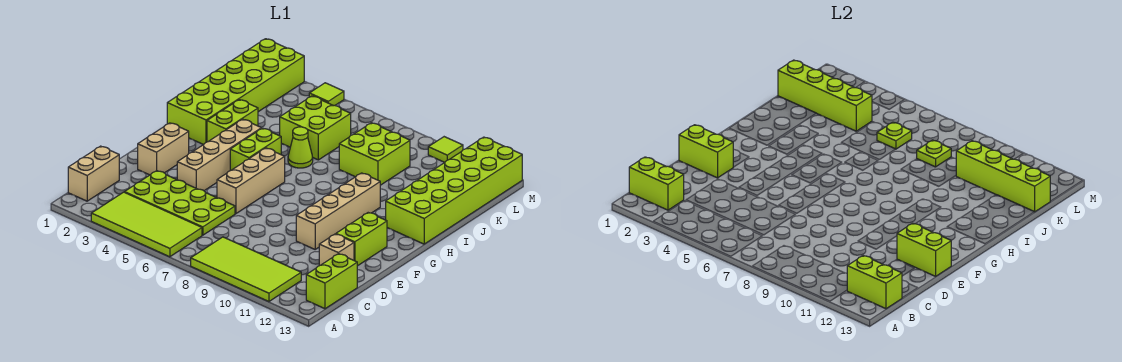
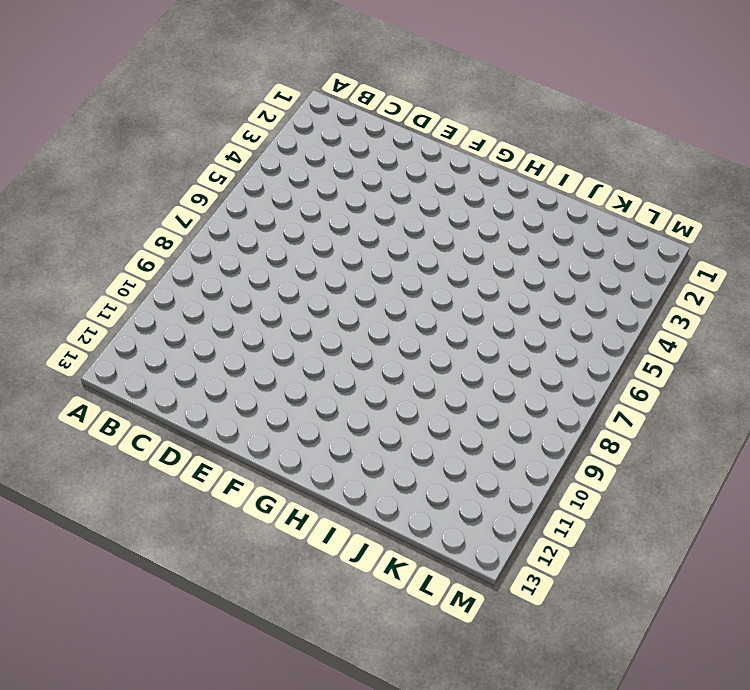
none -> lime 2x4 tile [91,192,202,257]
none -> lime 2x4 tile [191,237,301,302]
none -> tan 1x2 brick [68,146,119,201]

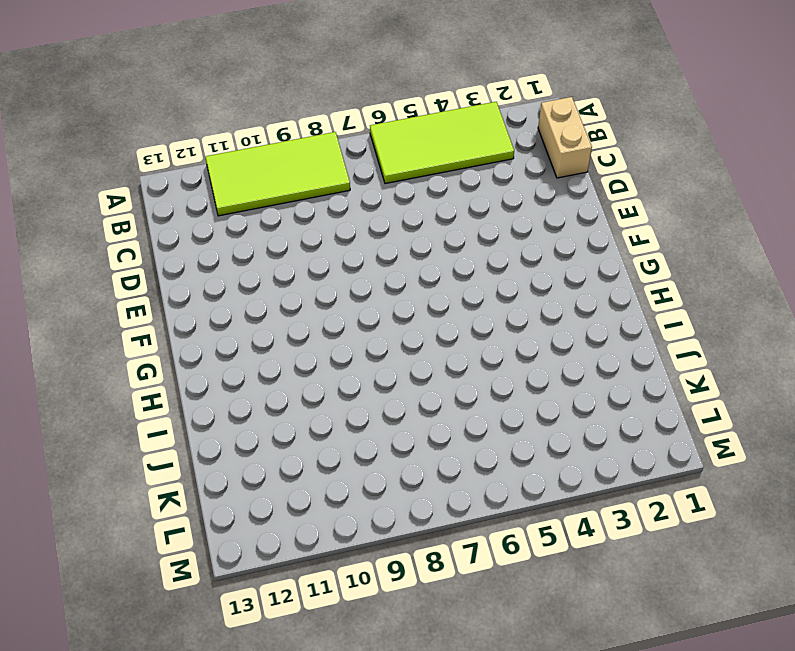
none -> lime 1x2 brick [306,254,357,309]
none -> lime 2x4 plate [125,171,235,235]
none -> tan 1x1 brick [319,234,354,266]

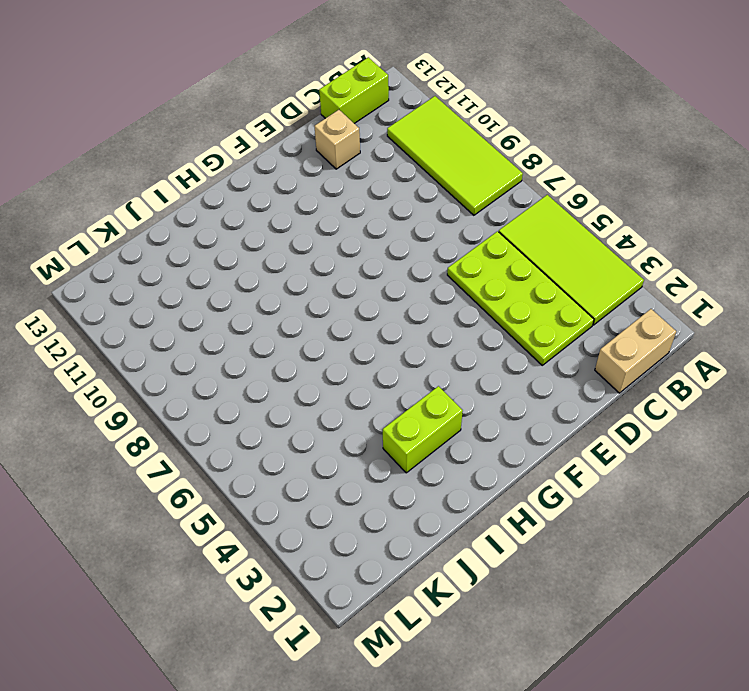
none -> tan 1x2 brick [138,123,189,175]
none -> tan 1x4 brick [177,119,261,191]
none -> tan 1x3 brick [217,148,285,214]

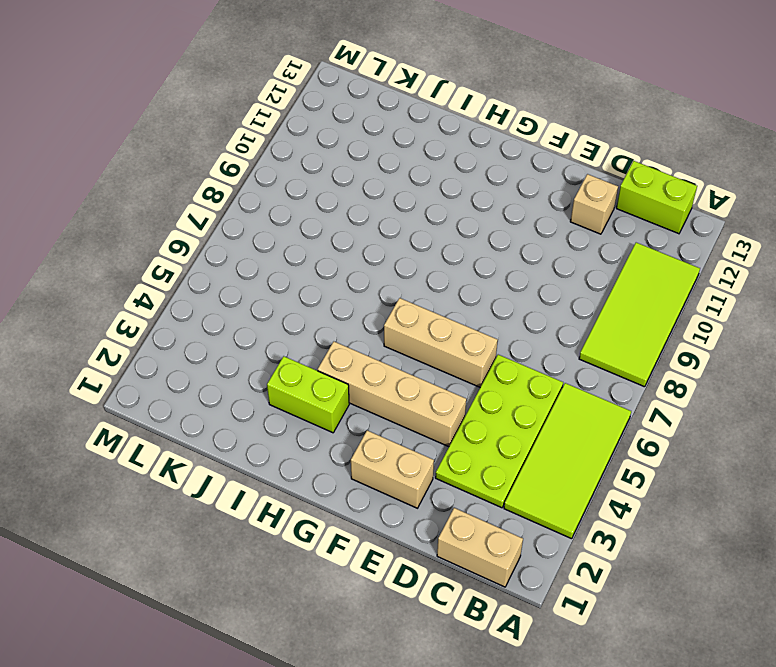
none -> tan 1x4 brick [296,173,380,249]
none -> lime 1x2 brick [336,213,387,266]
none -> lime 1x2 brick [230,128,281,171]

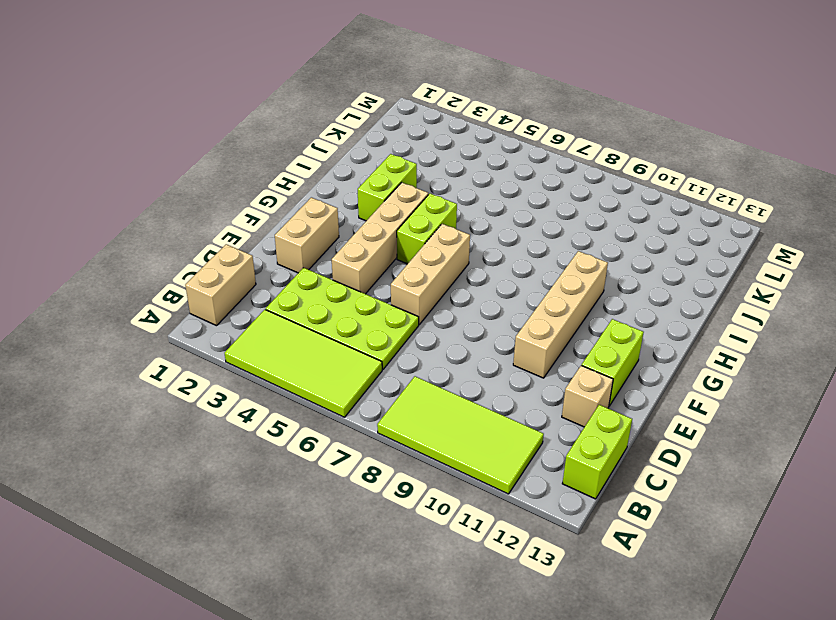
none -> lime 2x6 brick [167,39,304,145]
none -> lime 2x6 brick [386,137,522,244]
none -> lime 1x1 cone [288,127,313,168]

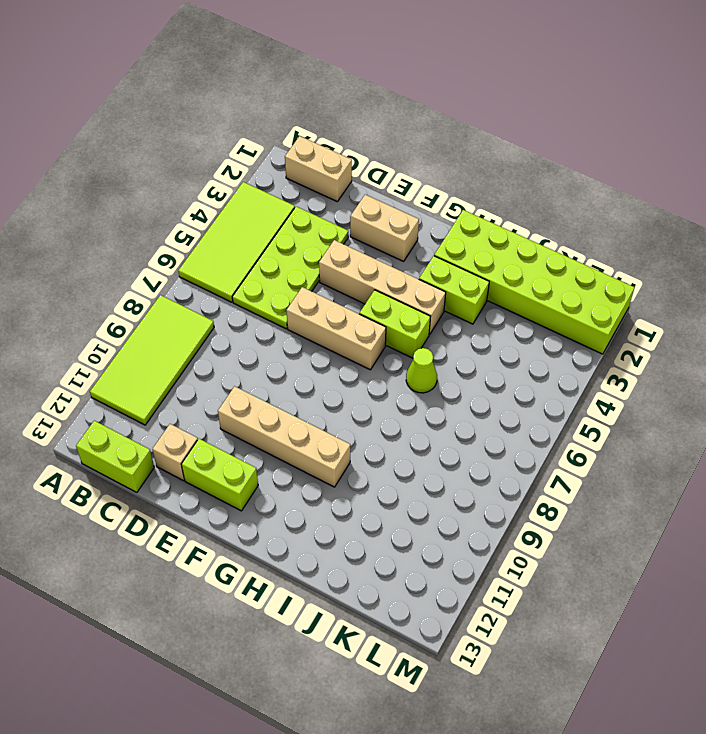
none -> lime 2x6 brick [386,137,522,244]
none -> lime 2x2 brick [280,96,351,160]
none -> lime 2x2 brick [339,123,410,185]

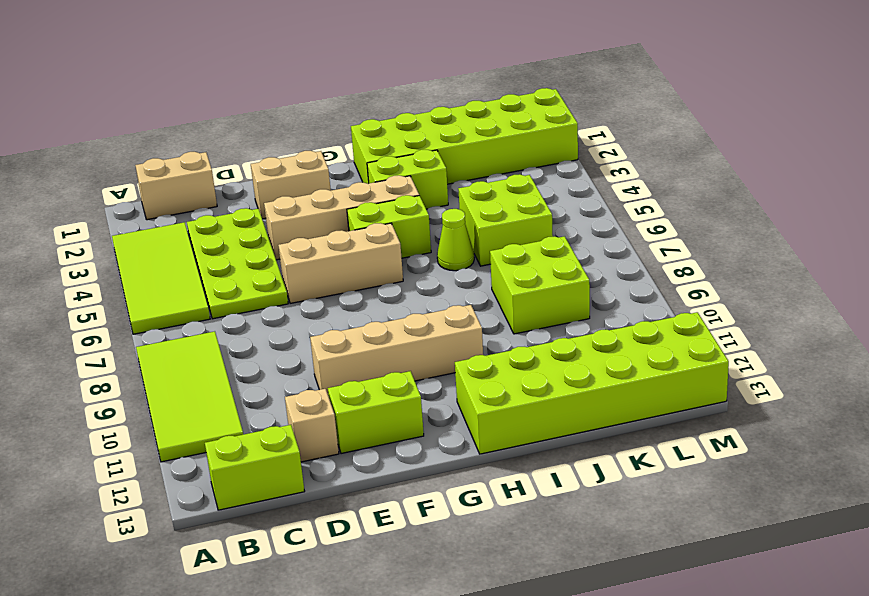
none -> lime 1x1 tile [309,83,344,106]
none -> lime 1x1 tile [428,137,463,162]
none -> lime 1x2 brick [629,157,684,210]

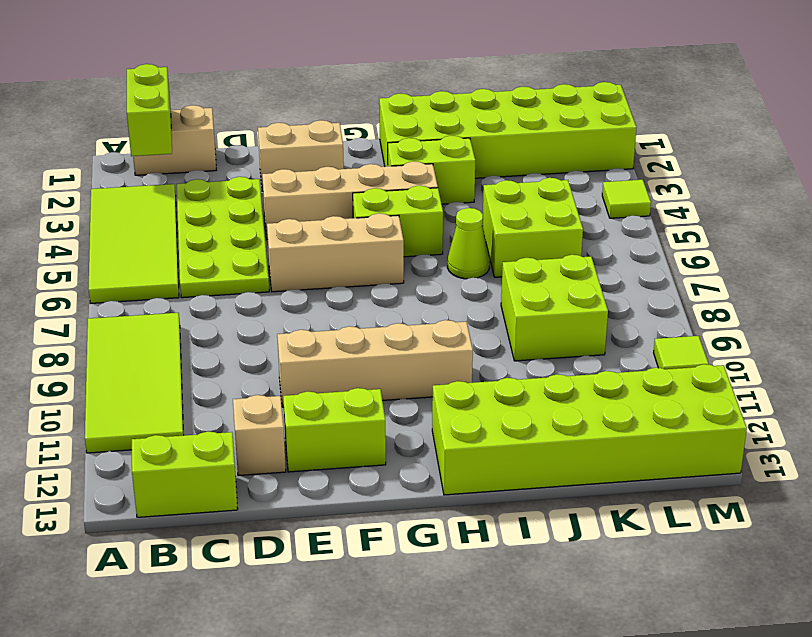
none -> lime 1x2 brick [847,256,902,309]
none -> lime 1x2 brick [679,125,733,178]
none -> lime 1x2 brick [897,223,951,276]

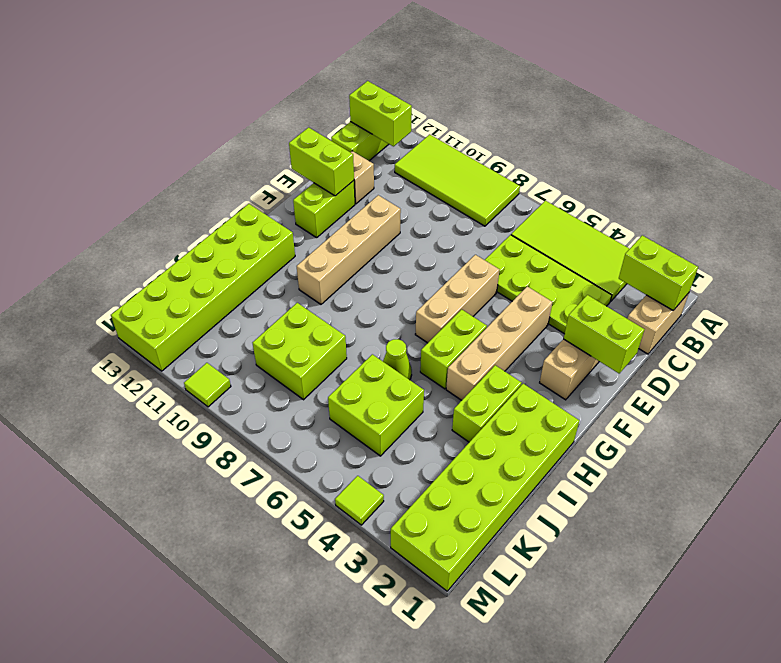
none -> lime 1x4 brick [778,60,872,131]
none -> lime 1x1 plate [877,122,912,149]
none -> lime 1x1 plate [917,140,951,167]

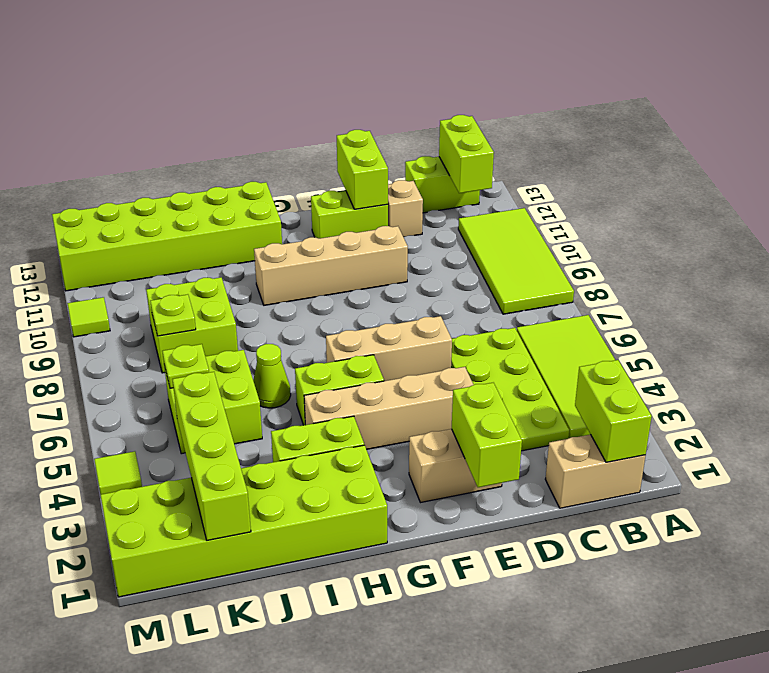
none -> lime 1x4 brick [956,141,1050,212]

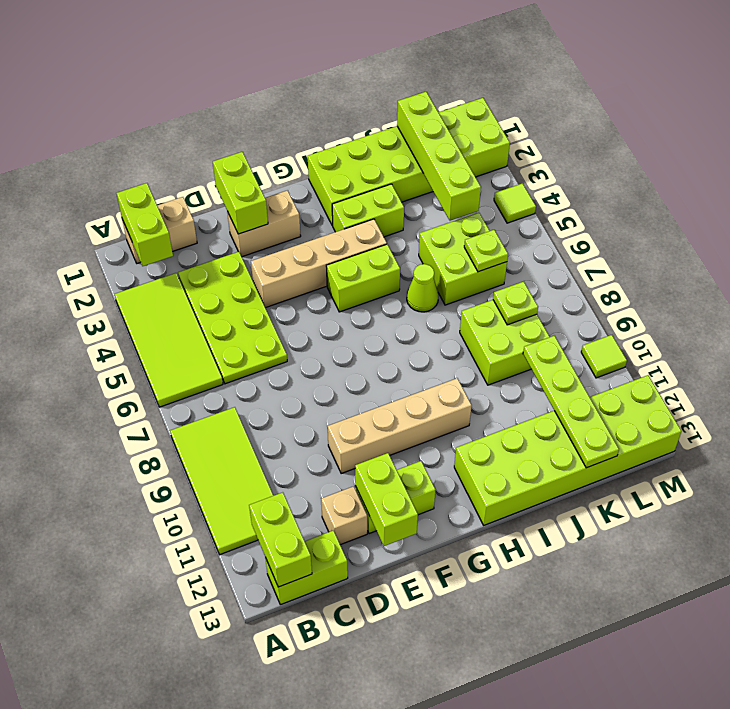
lime 1x4 plate [523,336,619,468] -> lime 1x4 brick [956,141,1050,212]
none -> tan 1x3 brick [217,148,285,214]

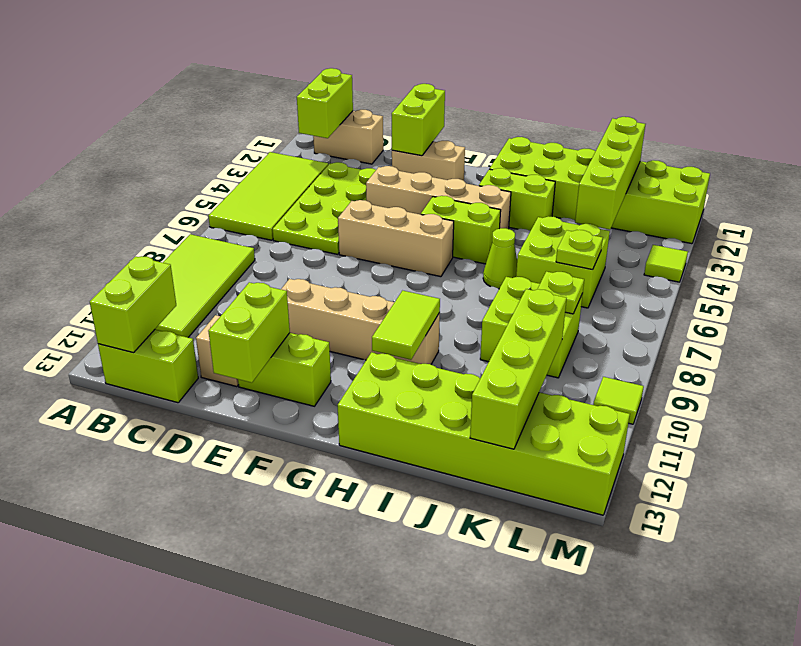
lime 1x2 tile [372,291,440,360] -> none

